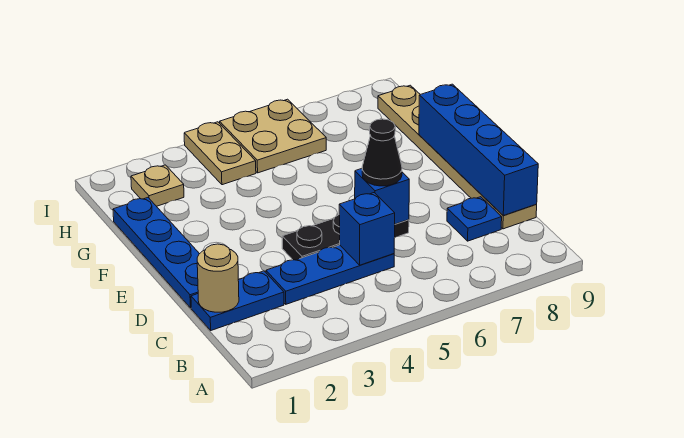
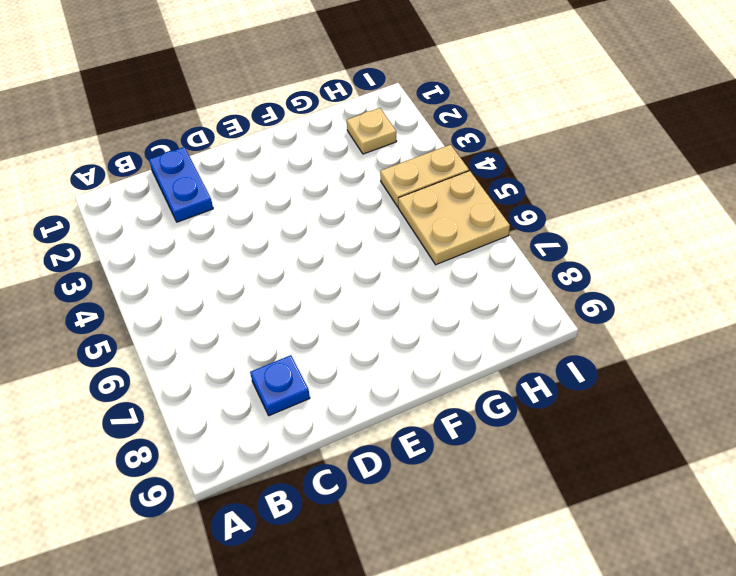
none -> blue 1x3 plate [266,245,394,304]
none -> tan 1x6 plate [378,85,537,229]
none -> blue 1x4 plate [113,198,199,308]

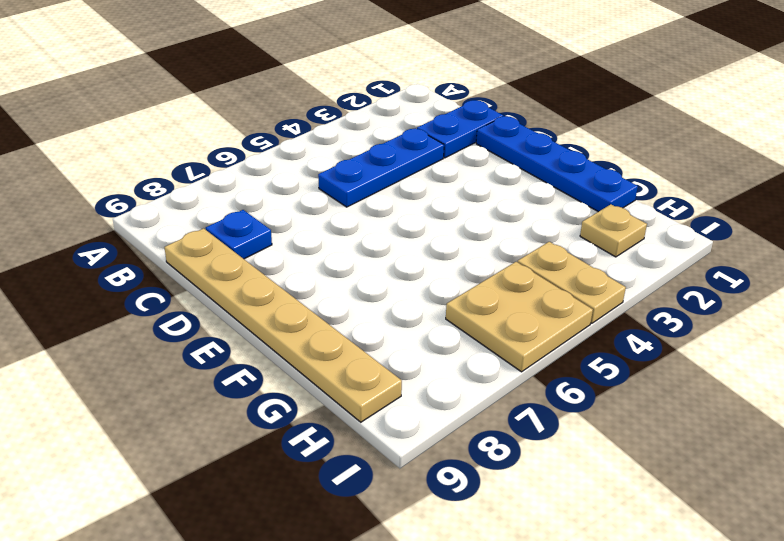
none -> black 1x3 plate [282,215,409,260]
none -> tan 1x1 round brick [197,244,239,312]
none -> blue 1x1 brick [339,193,395,265]

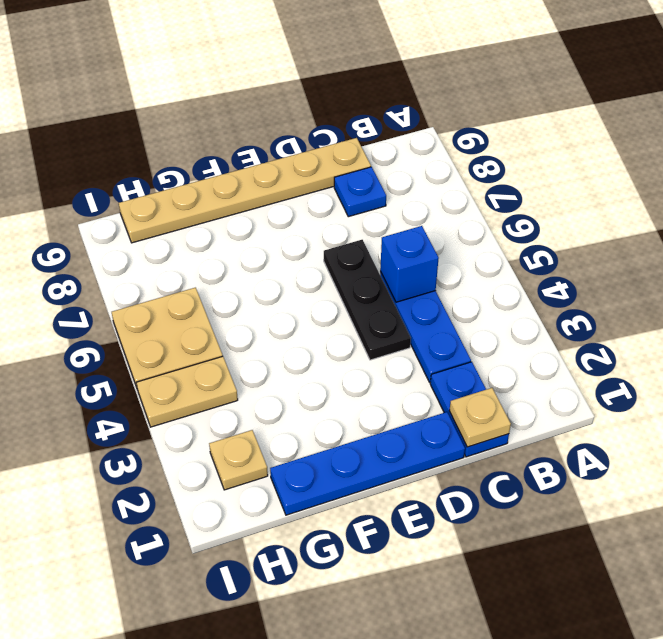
tan 1x1 plate [449,388,511,447] -> tan 1x1 round brick [197,244,239,312]
none -> blue 1x4 brick [419,84,538,215]
none -> blue 1x1 brick [355,169,409,224]
none -> black 1x1 cone [362,119,402,186]

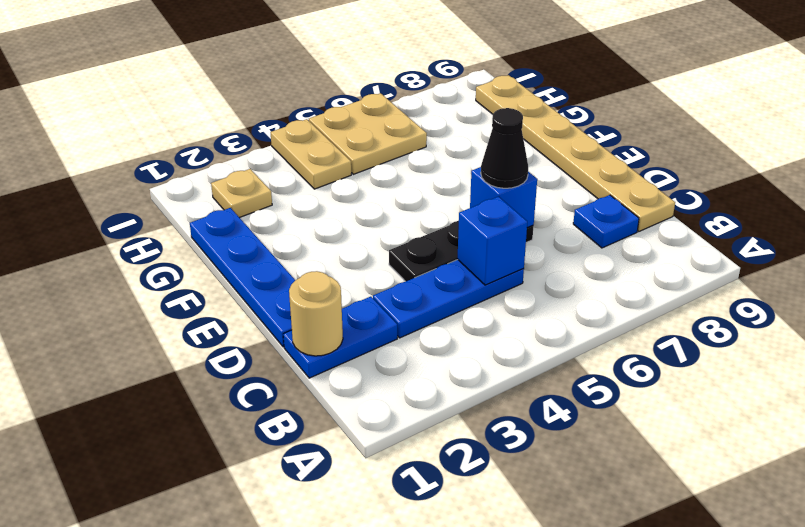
none -> blue 1x4 brick [419,84,538,215]

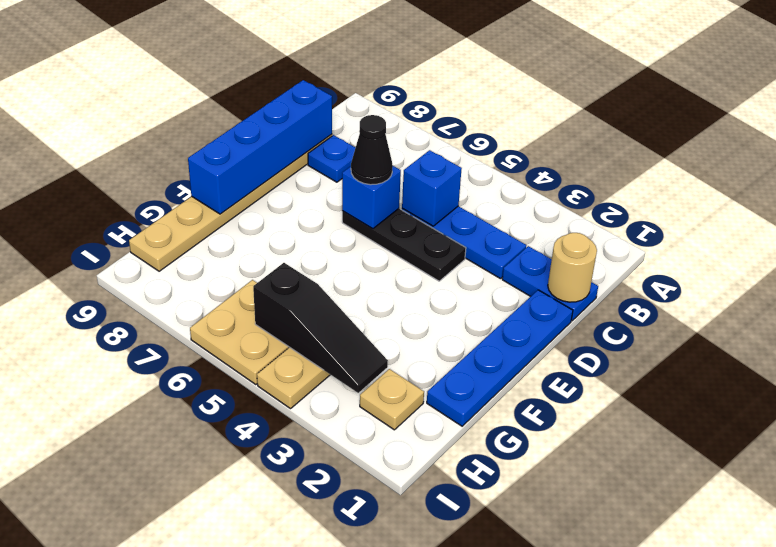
black 1x3 slope [253,263,388,393] -> none

